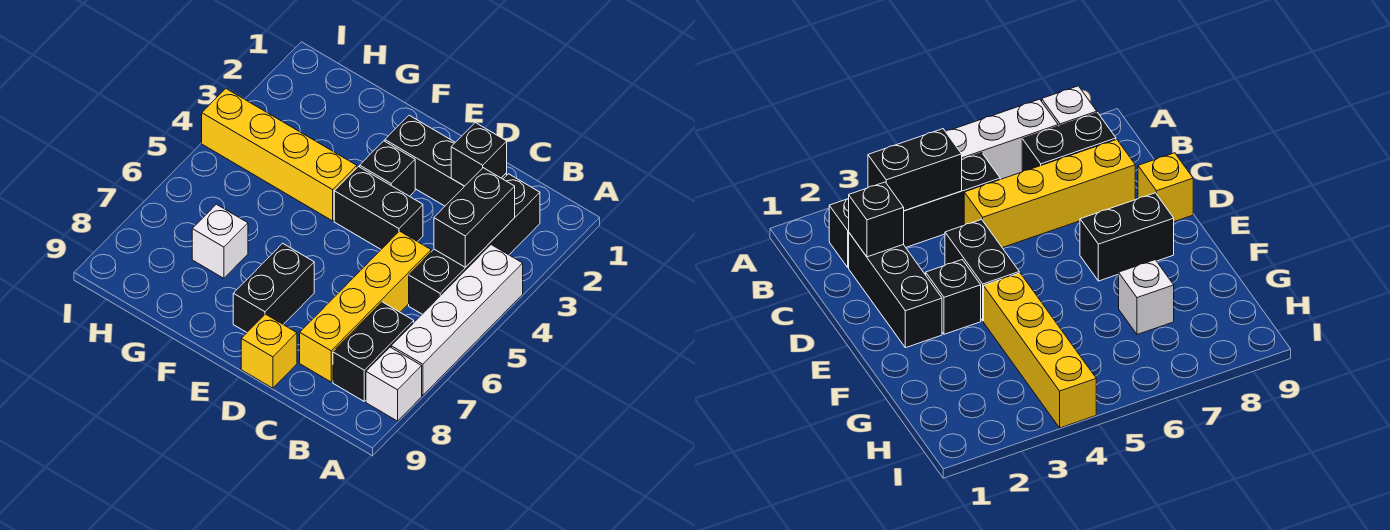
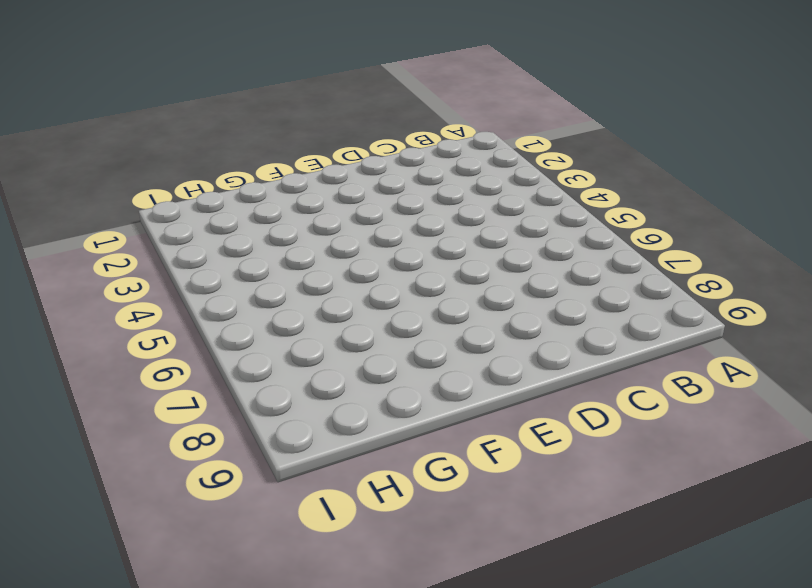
none -> white 1x4 brick [391,245,523,396]
none -> white 1x1 brick [366,347,422,421]
none -> black 1x4 brick [409,174,540,314]

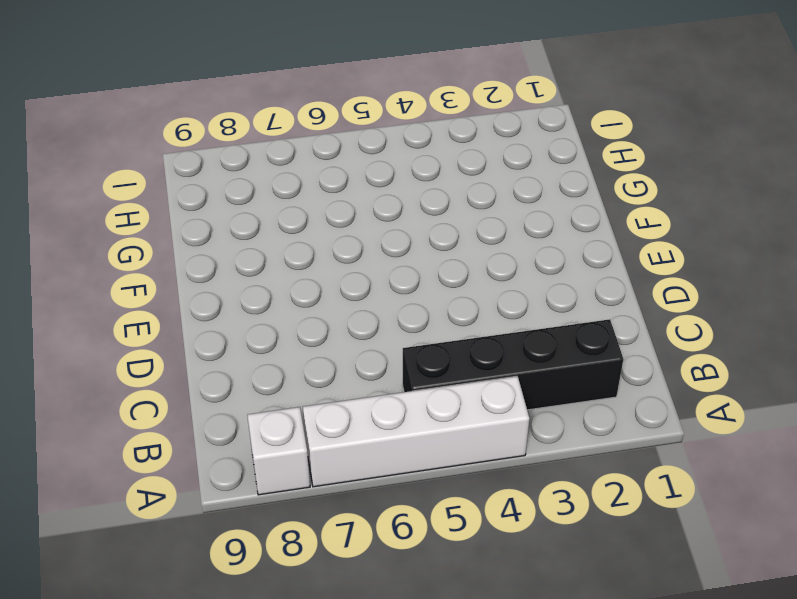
none -> black 1x2 brick [333,302,414,401]
none -> black 1x3 brick [385,115,507,206]
none -> yellow 1x4 brick [300,231,431,382]

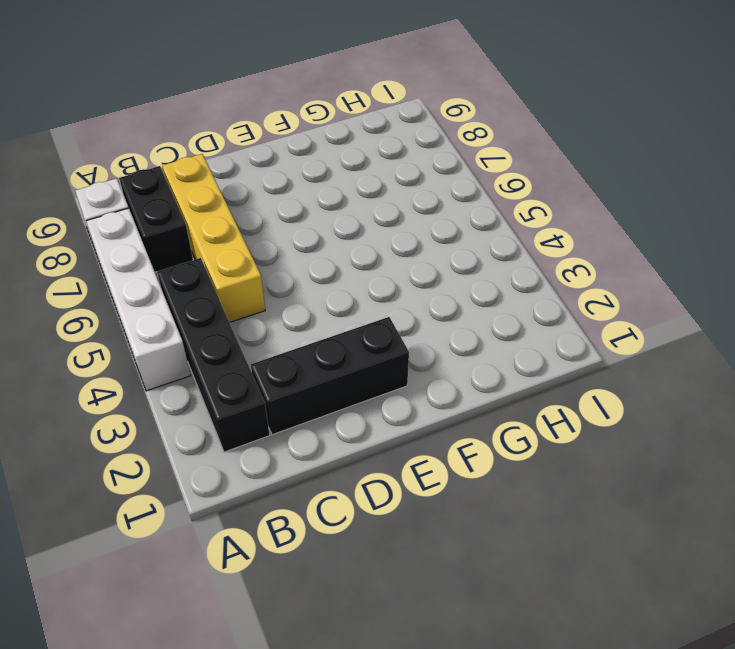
none -> black 1x2 brick [334,167,423,249]
none -> yellow 1x1 brick [241,314,297,388]
none -> black 1x1 brick [360,141,415,196]

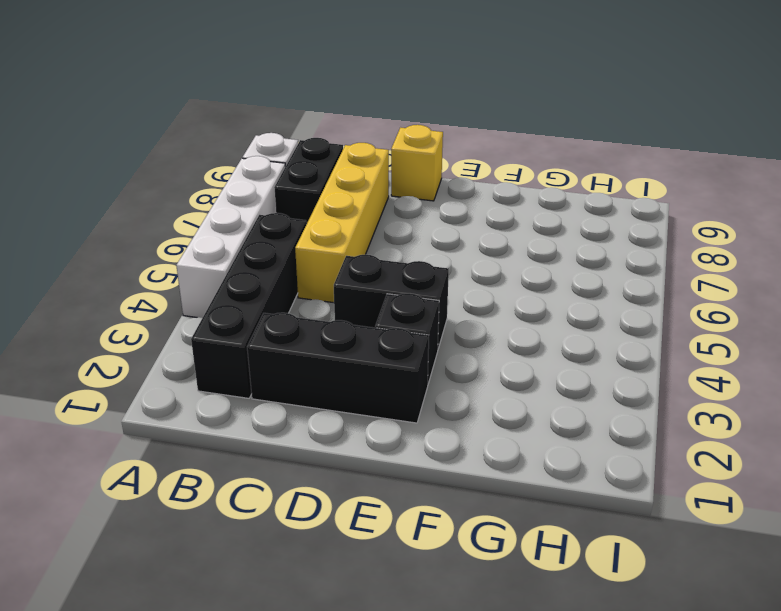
none -> black 1x2 brick [233,243,314,332]
none -> yellow 1x4 brick [202,89,357,221]
none -> white 1x1 brick [192,204,248,278]

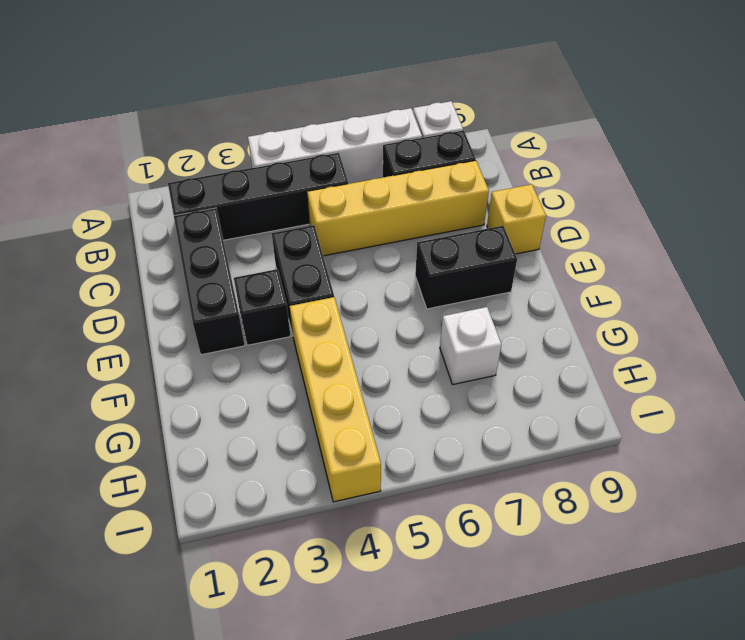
none -> black 1x2 brick [434,168,515,267]
none -> black 1x1 brick [451,123,507,186]

